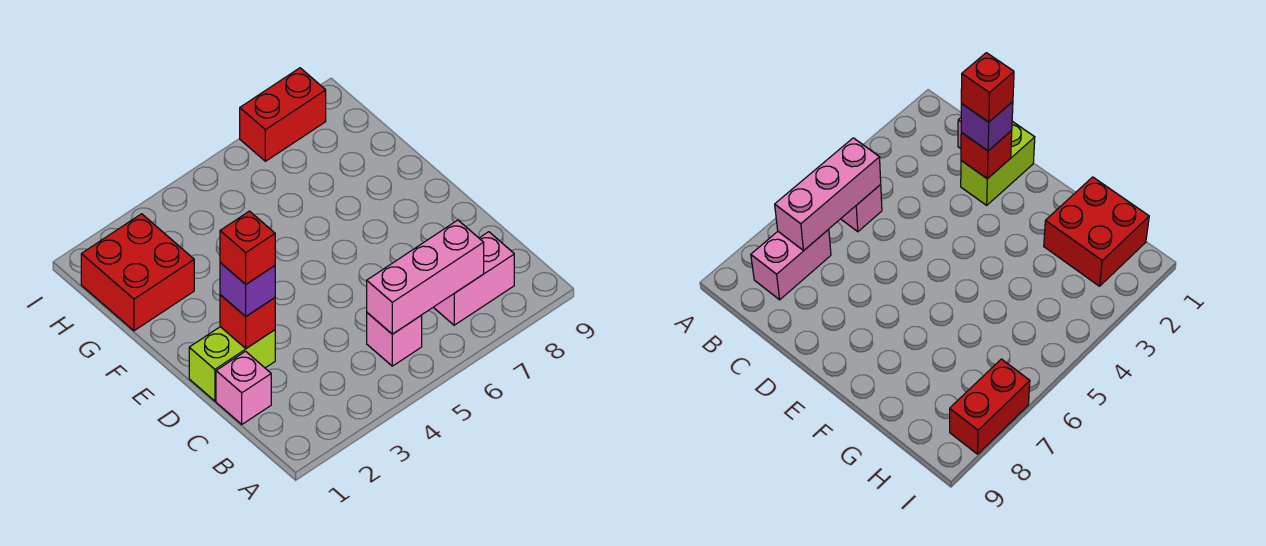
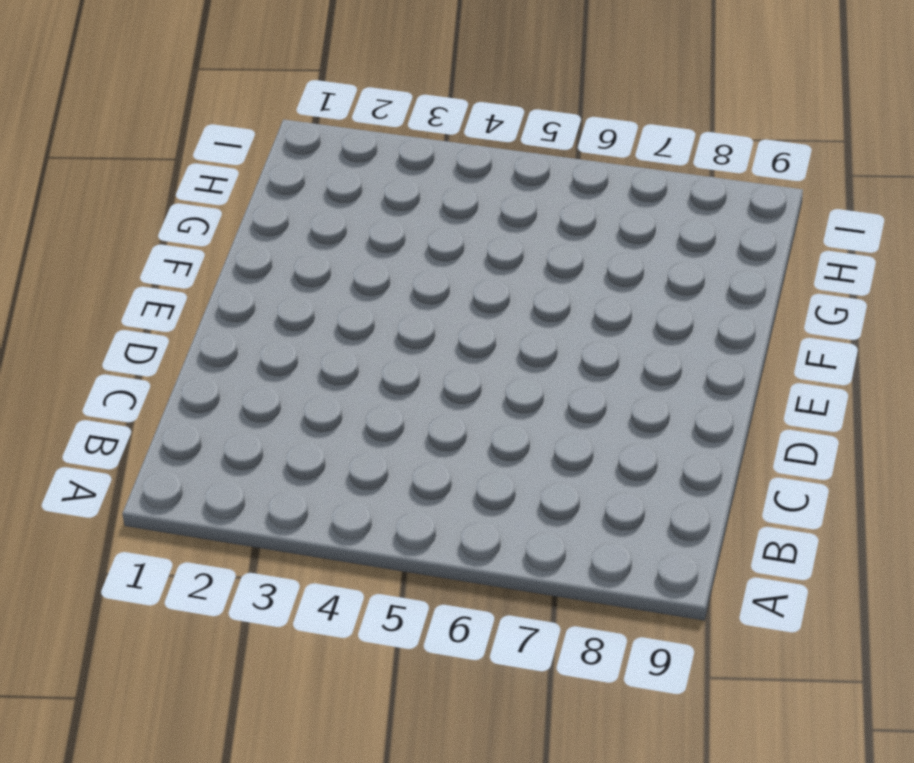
none -> pink 1x1 brick [367,313,422,366]
none -> pink 1x2 brick [433,232,514,325]

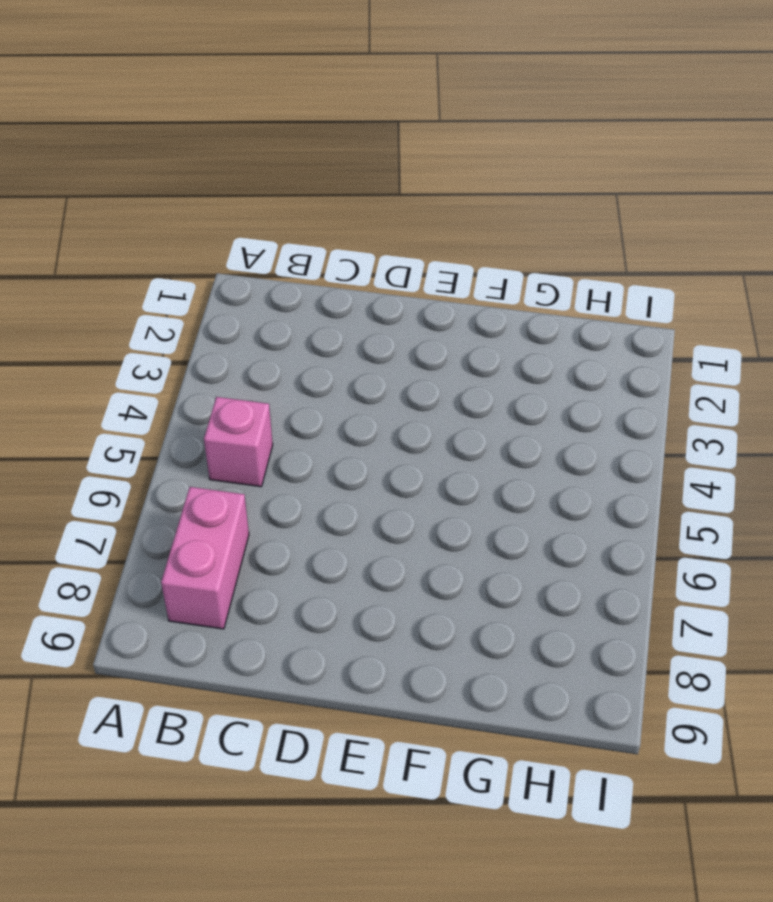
none -> pink 1x1 brick [216,351,271,424]
none -> lime 1x2 brick [189,327,275,401]

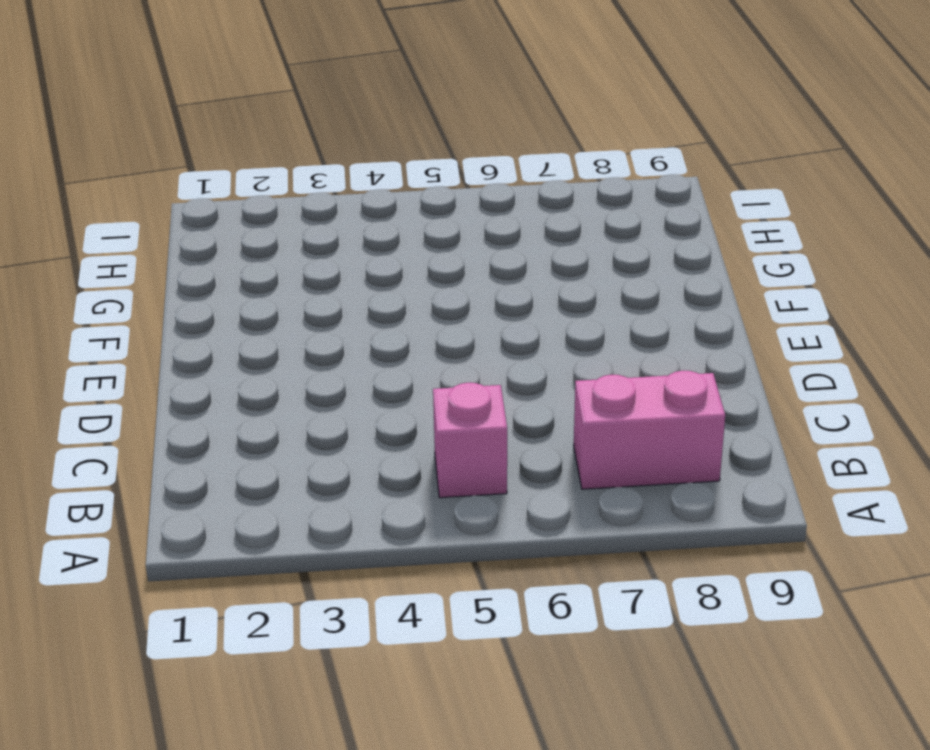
none -> pink 1x1 brick [216,351,271,424]
none -> lime 1x2 brick [189,327,275,401]

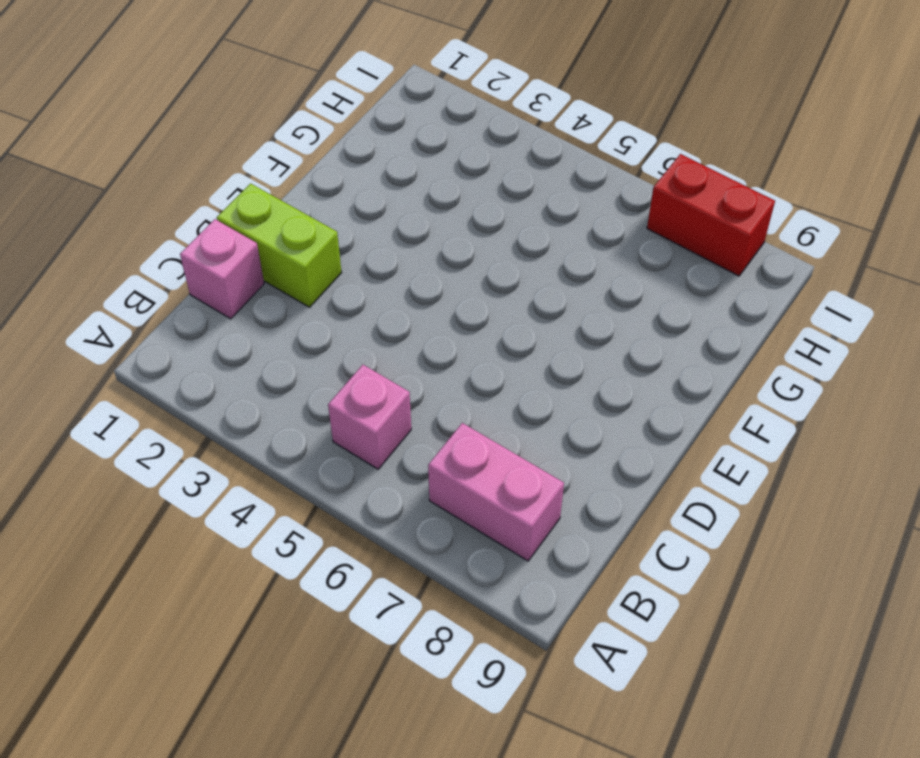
none -> red 2x2 brick [81,214,194,331]
none -> pink 1x3 brick [367,220,484,334]

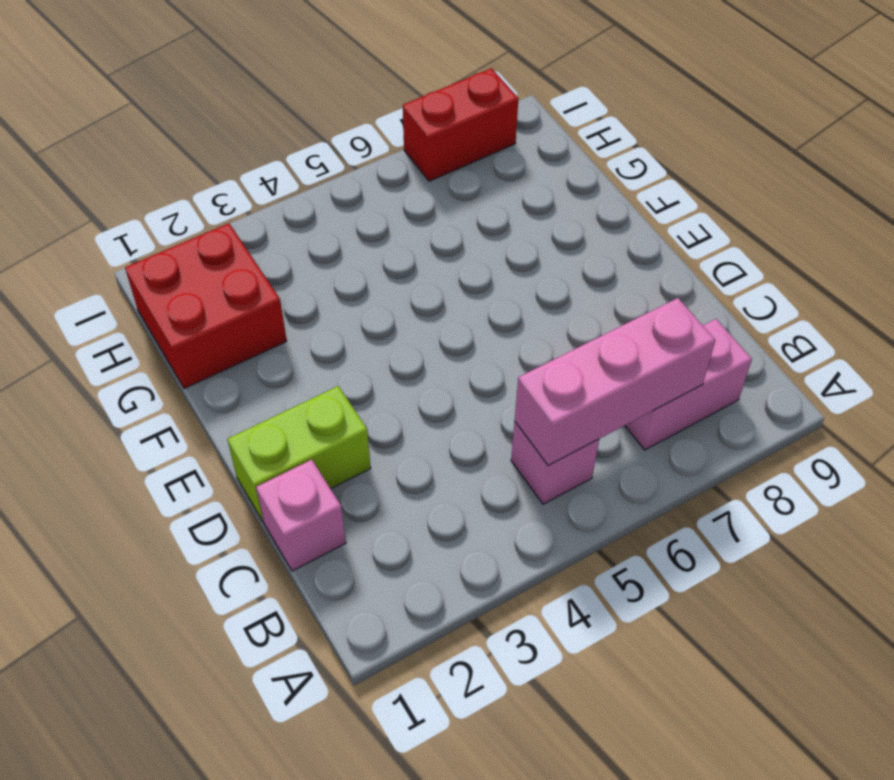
none -> red 1x1 brick [220,295,275,348]
none -> purple 1x1 brick [220,263,275,316]

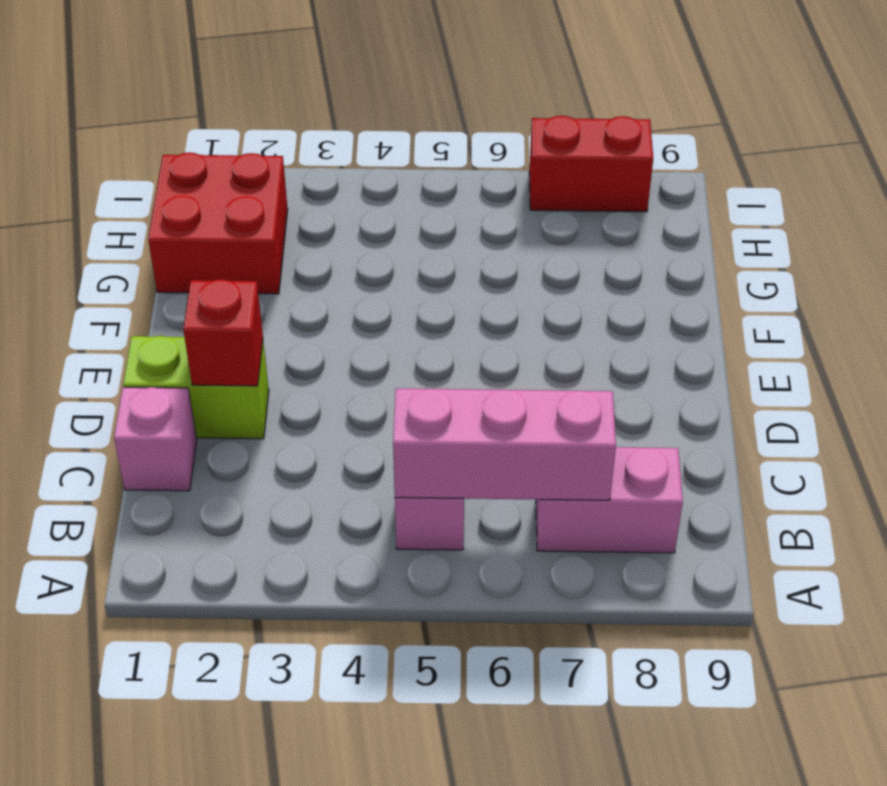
none -> purple 1x1 brick [220,263,275,316]
none -> red 1x1 brick [220,211,275,284]

